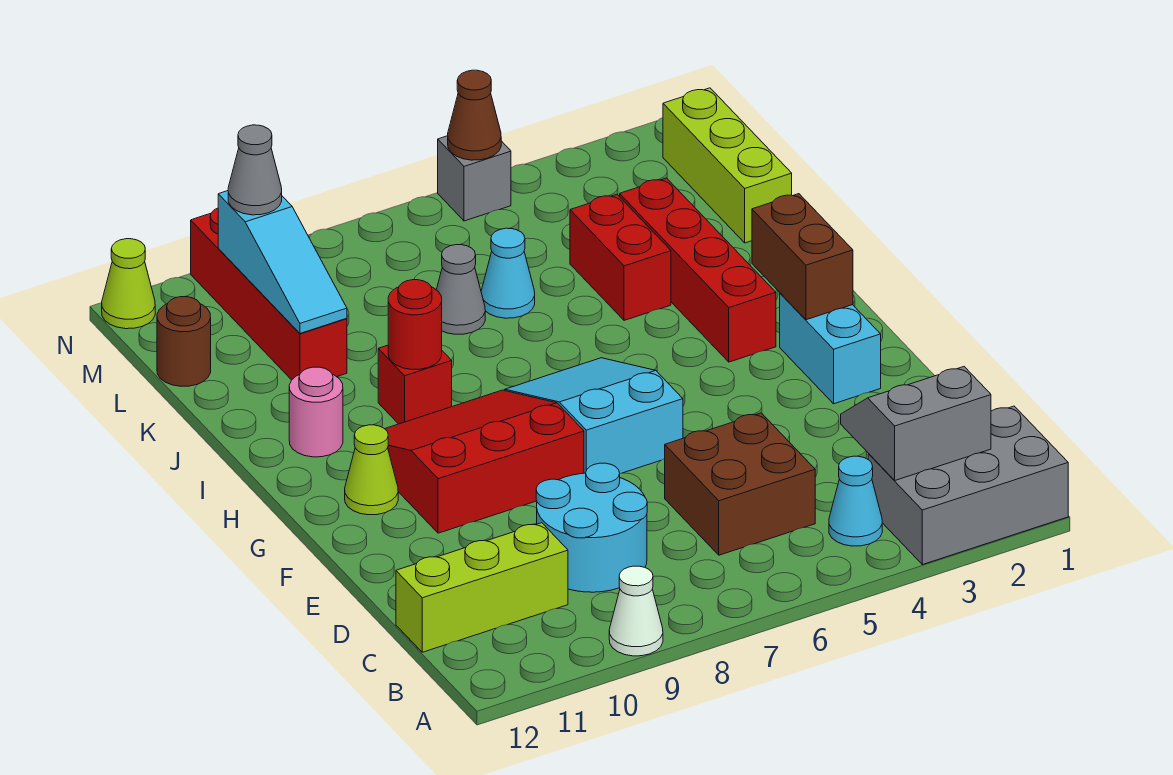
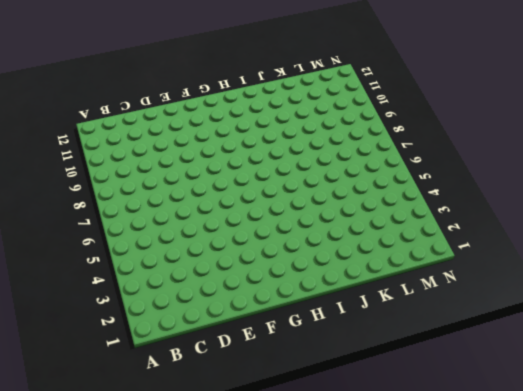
none -> grey 2x3 brick [868,406,1068,565]
none -> white 1x1 cone [609,566,663,656]
none -> cyan 1x1 cone [829,456,882,546]

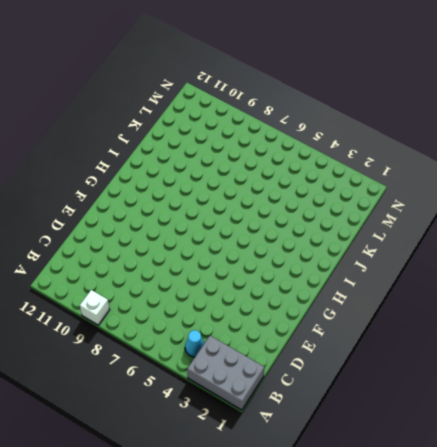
white 1x1 brick [80,290,110,325] -> white 1x1 cone [609,566,663,656]
none -> brown 2x2 brick [665,413,815,555]
none -> cyan 2x2 round brick [536,463,647,592]
none -> lime 1x3 brick [396,523,568,652]

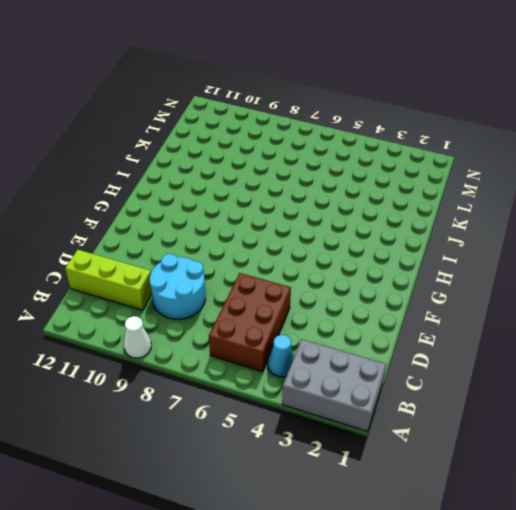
brown 2x3 brick [209,273,291,372] -> brown 2x2 brick [665,413,815,555]
none -> cyan 1x2 brick [780,293,881,404]
none -> cyan 2x3 slope [505,358,683,474]
none -> red 3x3 slope [385,390,584,533]

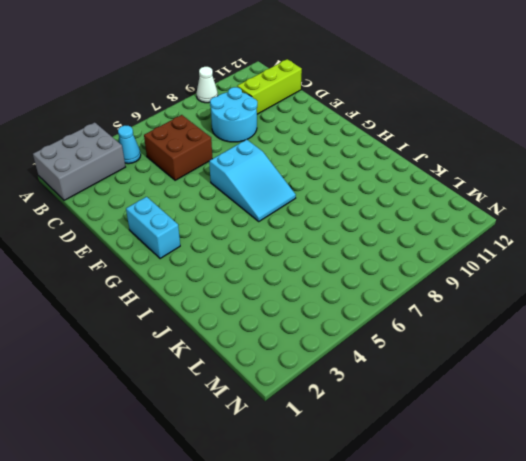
none -> red 3x3 slope [385,390,584,533]
none -> lime 1x1 cone [345,425,398,515]
none -> red 1x4 brick [620,178,776,362]

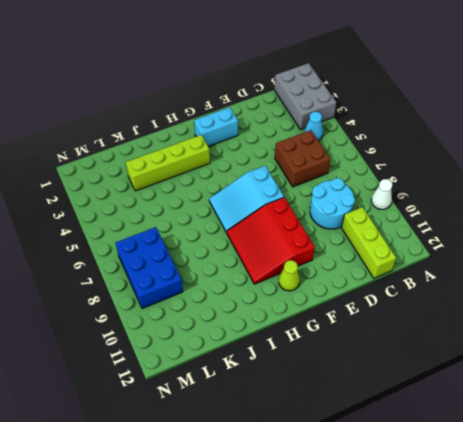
lime 1x4 brick [126,135,210,191] -> red 1x4 brick [620,178,776,362]
blue 2x3 brick [116,227,183,309] -> none
none -> red 1x1 brick [378,345,452,424]
none -> pink 1x1 round brick [289,367,343,457]
none -> red 1x2 brick [570,194,671,320]

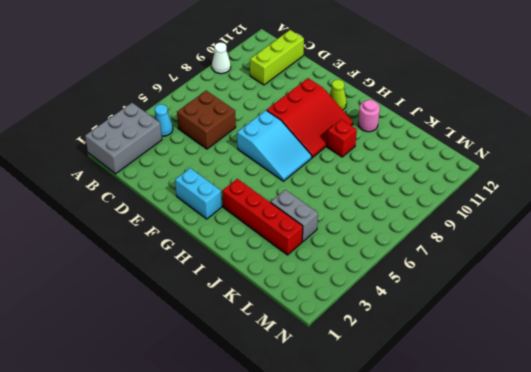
grey 1x2 brick [271,190,318,242] -> red 1x2 brick [570,194,671,320]
none -> cyan 2x2 round brick [536,463,647,592]
none -> lime 1x3 brick [663,88,792,243]
none -> cyan 1x1 cone [481,228,535,318]

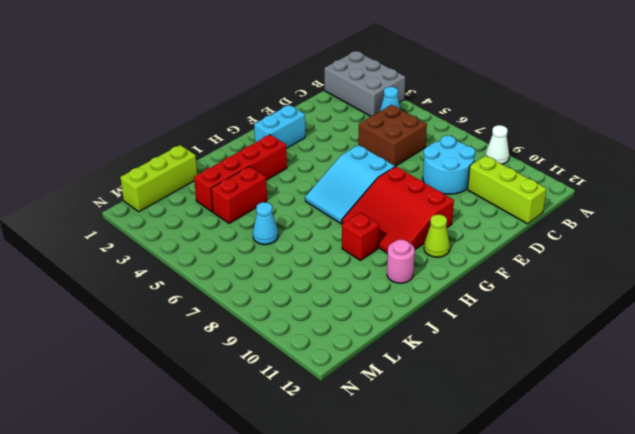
none -> grey 1x1 cone [436,245,485,334]
none -> red 1x4 brick [191,208,347,380]
none -> brown 1x1 round brick [157,297,211,386]

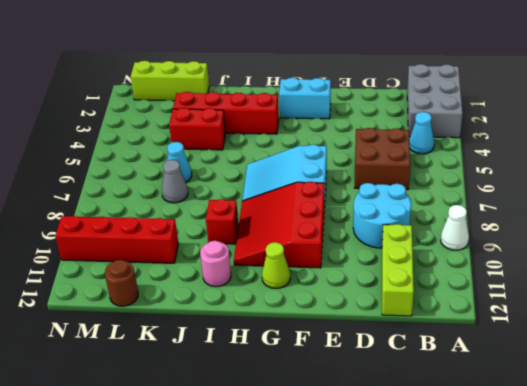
none -> grey 1x1 brick [438,136,511,221]
none -> lime 1x1 cone [102,239,155,329]
none -> grey 2x2 slope [841,367,991,480]

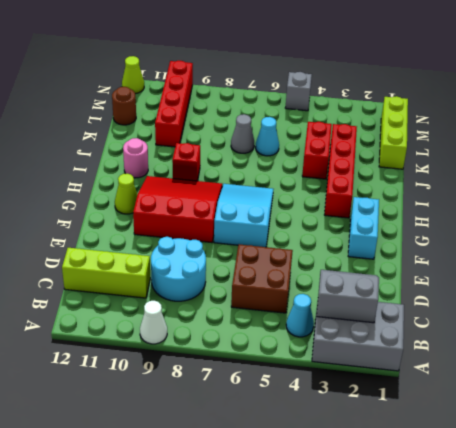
none -> brown 1x2 brick [752,194,853,320]
none -> red 1x1 round brick [388,280,442,370]
none -> cyan 1x3 slope [218,191,347,333]

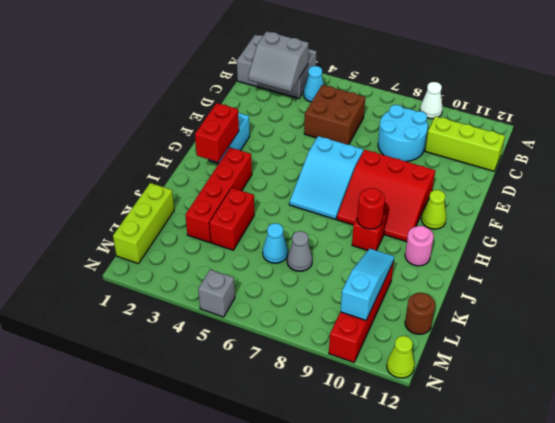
red 1x2 brick [195,103,239,162] -> brown 1x2 brick [752,194,853,320]
none -> brown 1x1 cone [448,70,501,160]
none -> grey 1x1 cone [228,125,282,215]

